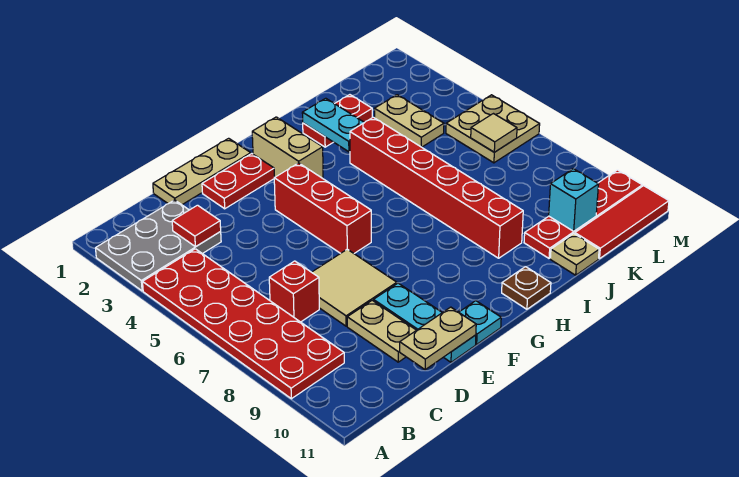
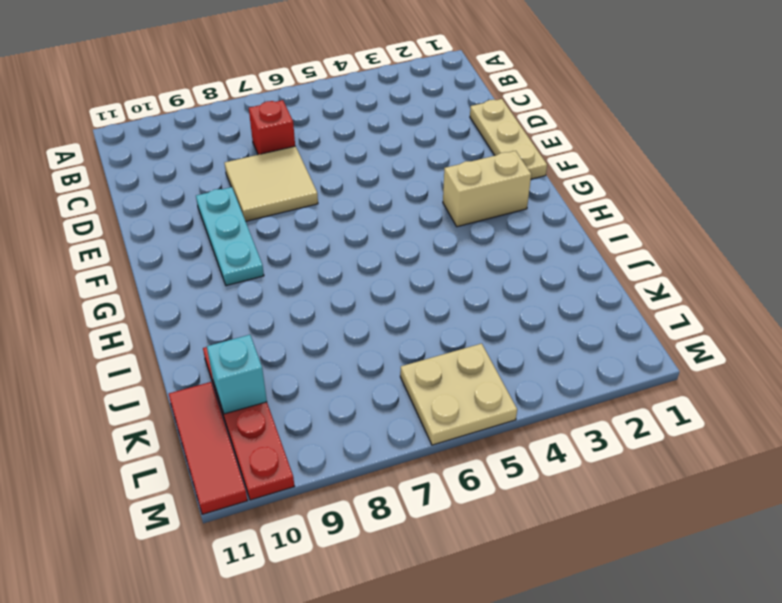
cyan 1x3 plate [196,187,264,286] -> cyan 1x3 plate turned to [373,283,476,362]
none -> grey 2x3 plate [96,200,221,291]
none -> red 2x6 plate [143,249,344,399]
none -> tan 1x2 plate [347,300,416,362]

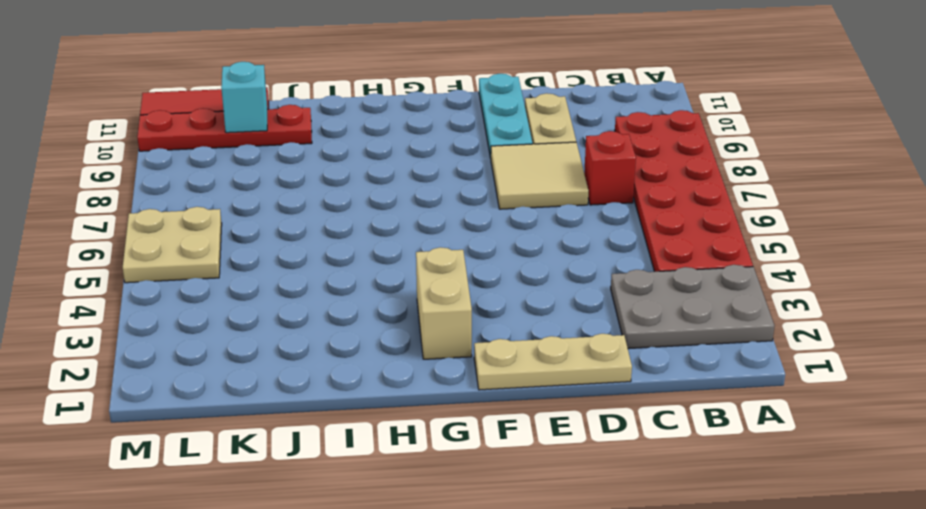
none -> red 1x2 plate [202,154,274,209]
none -> red 1x3 brick [274,163,371,253]
none -> cyan 1x1 plate [459,301,501,344]

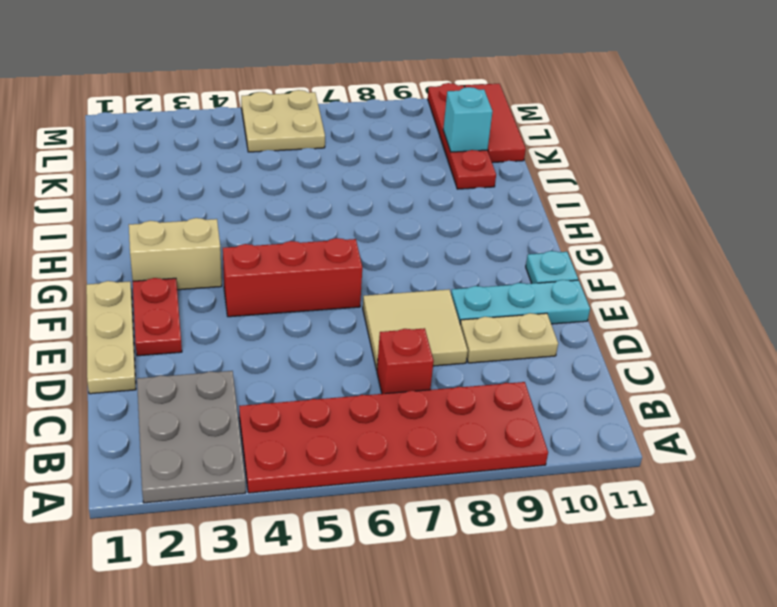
none -> brown 1x1 plate [502,267,551,309]
none -> red 1x2 plate [303,95,372,147]
none -> red 1x6 brick [350,117,523,258]

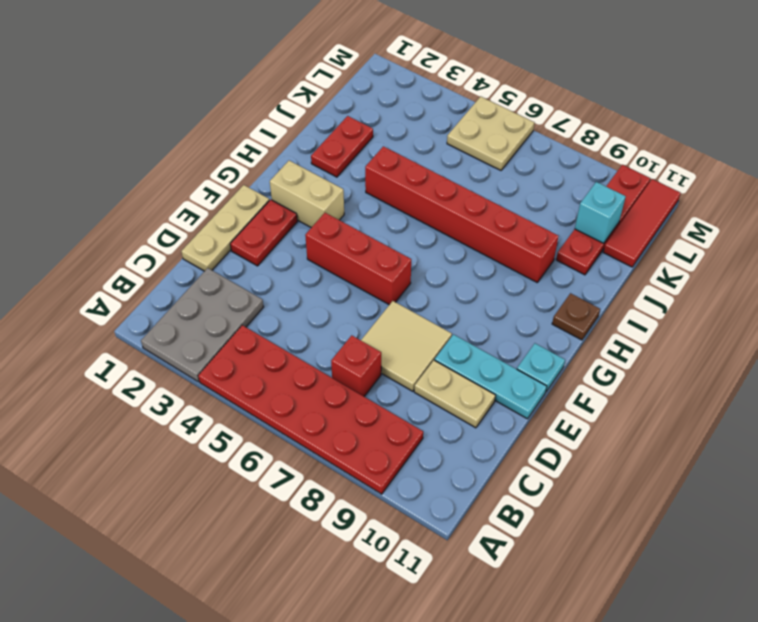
none -> tan 1x1 plate [550,234,599,275]
none -> tan 1x2 plate [375,95,444,147]
none -> red 1x1 tile [172,205,221,247]

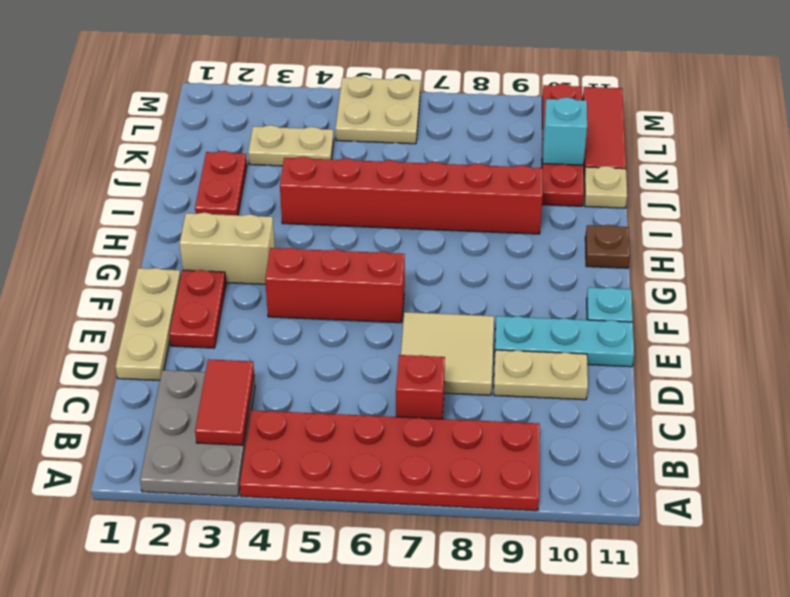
red 1x2 tile [195,359,254,445] -> red 1x1 tile [172,205,221,247]
none -> tan 1x2 plate [400,307,476,370]
none -> cyan 1x2 plate [302,98,364,152]
none -> tan 1x1 tile [471,114,517,152]

